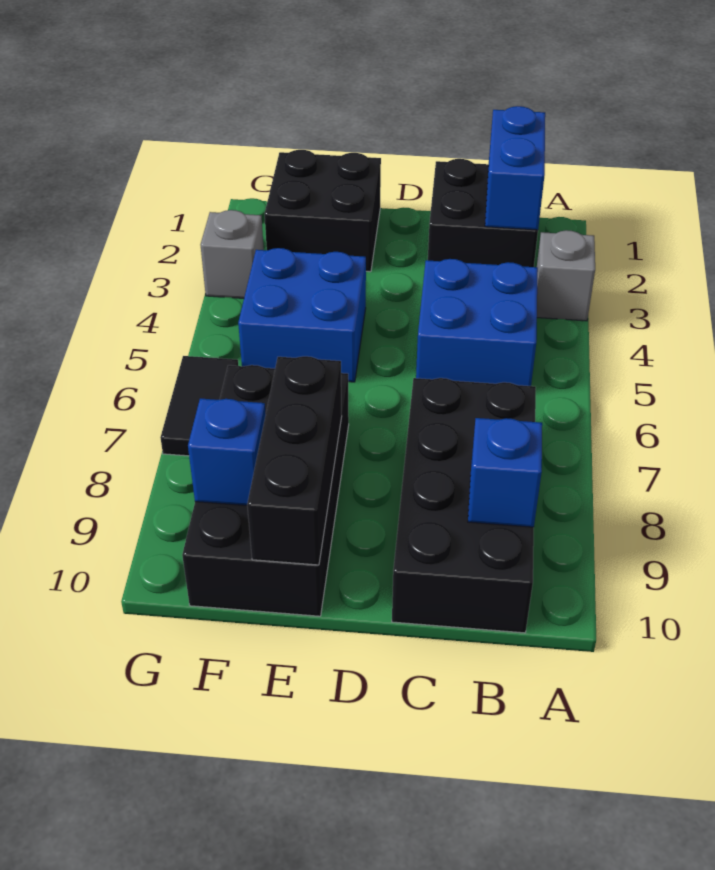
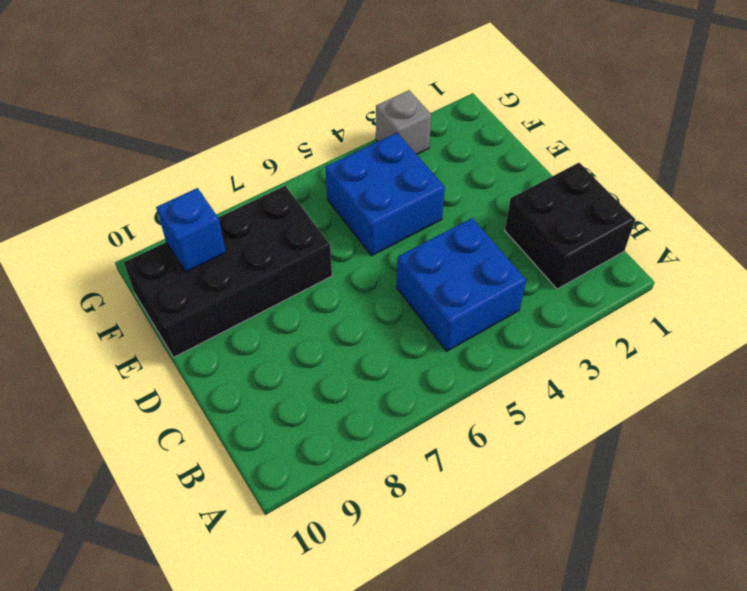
none -> grey 1x1 brick [537,230,595,321]
none -> black 2x4 brick [392,378,536,633]
none -> black 2x2 brick [265,150,381,272]

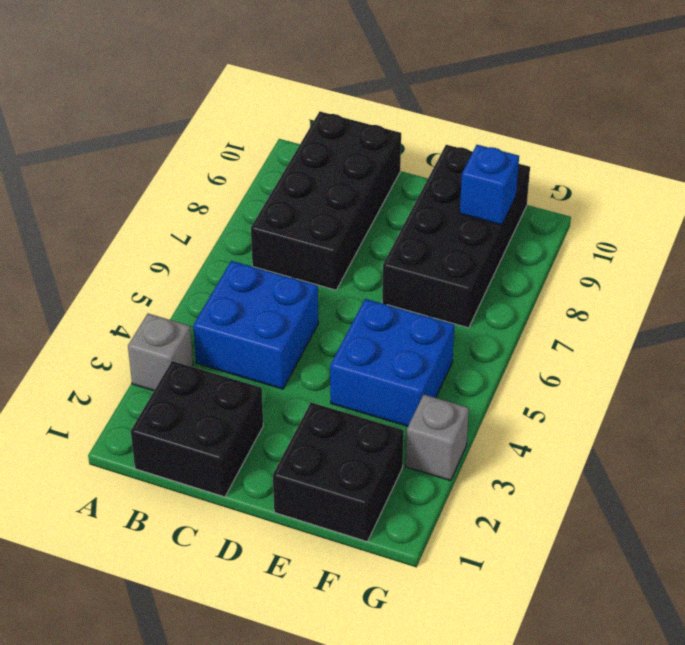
none -> black 1x2 tile [160,356,238,456]
none -> blue 1x2 brick [485,106,545,230]
none -> blue 1x1 brick [468,418,542,527]

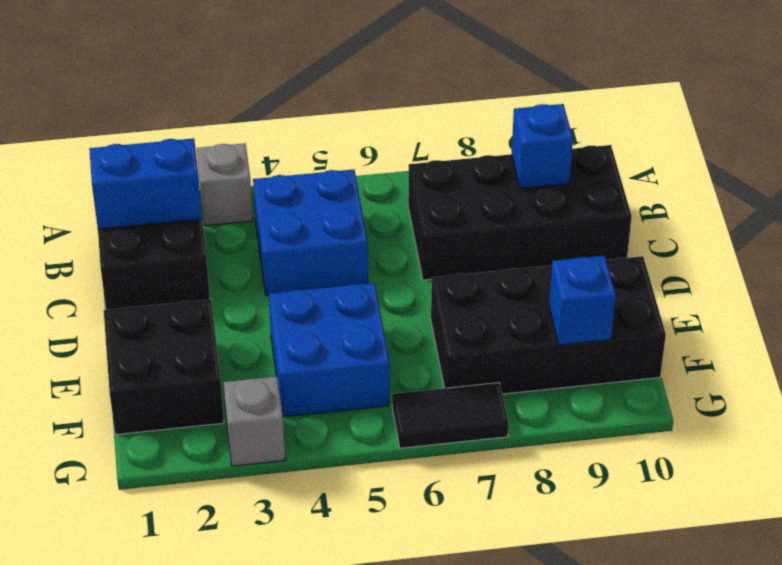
none -> black 1x3 brick [247,356,342,565]

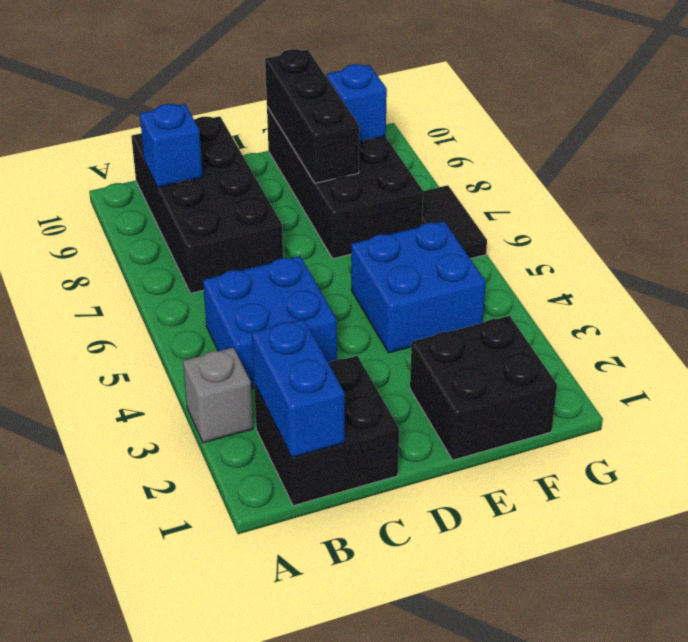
none -> grey 1x1 brick [201,210,264,298]

